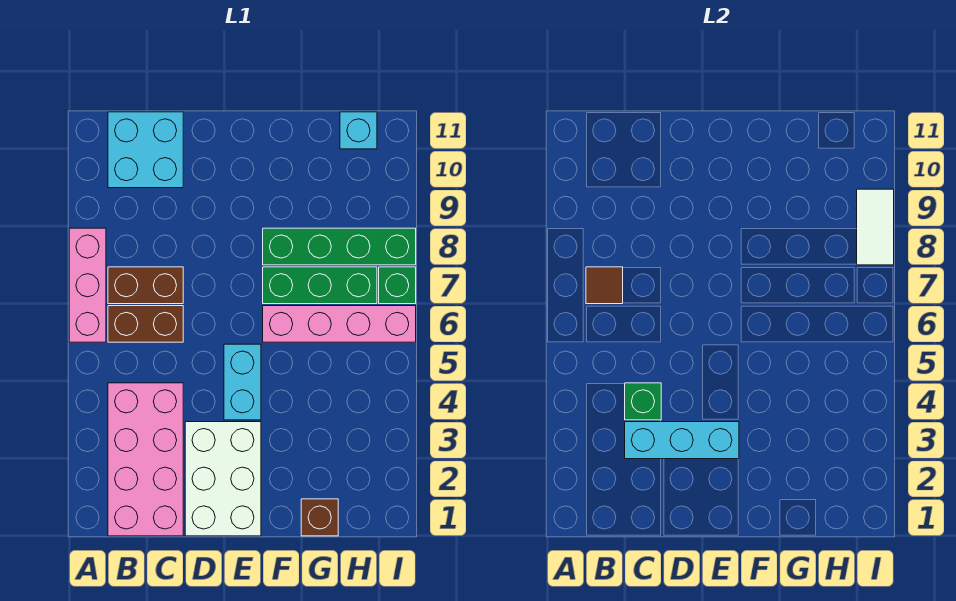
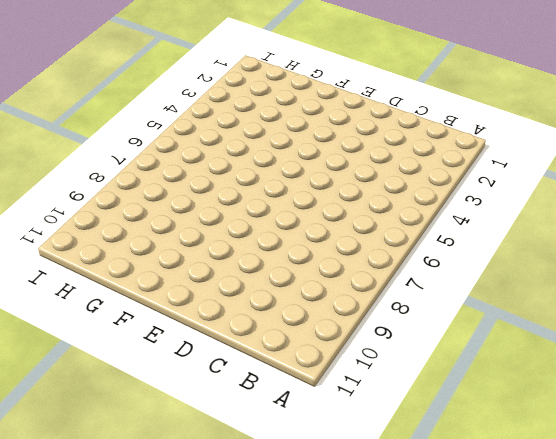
none -> pink 1x3 brick [69,228,106,342]
none -> pink 2x4 brick [108,383,183,536]
none -> brown 1x2 brick [108,306,183,342]

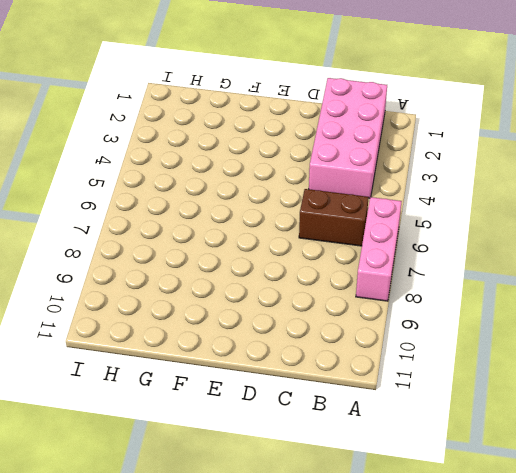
none -> brown 1x2 brick [108,267,183,304]
none -> cyan 2x2 brick [108,112,183,188]
none -> white 2x3 brick [185,422,261,536]

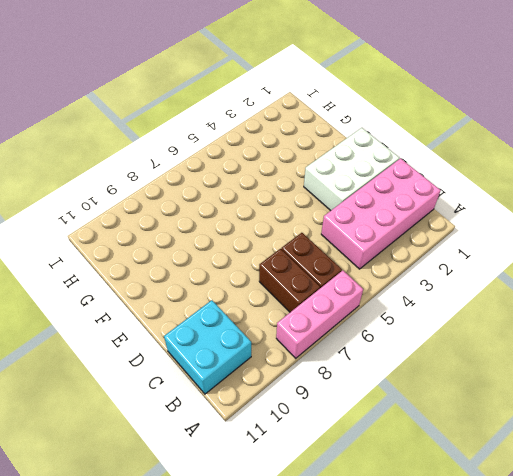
none -> cyan 1x2 brick [224,344,261,420]
none -> pink 1x4 brick [263,306,416,342]
none -> green 1x3 brick [263,267,377,304]

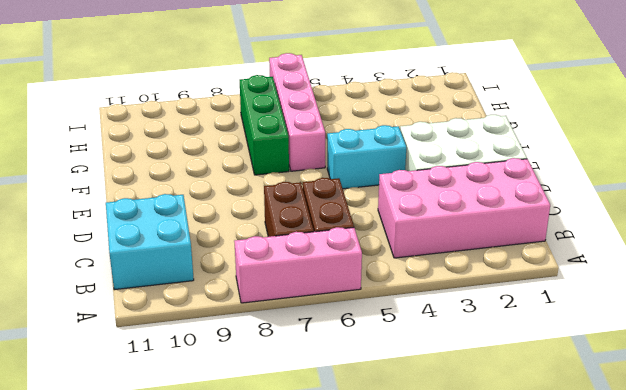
none -> green 1x4 brick [263,228,416,265]
none -> brown 1x1 brick [301,499,338,536]
none -> cyan 1x1 brick [340,112,377,149]

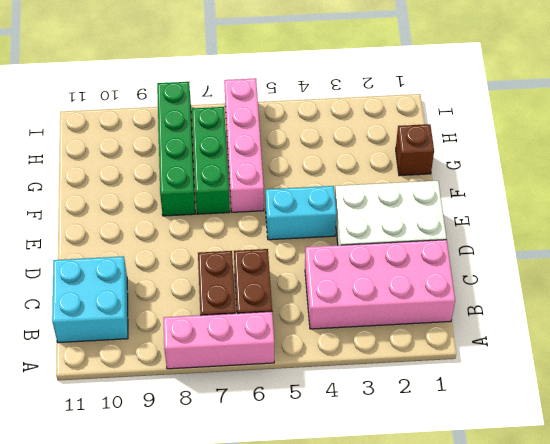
none -> cyan 1x1 brick [340,112,377,149]
none -> green 1x1 brick [379,267,416,304]
none -> brown 1x1 tile [586,267,623,304]

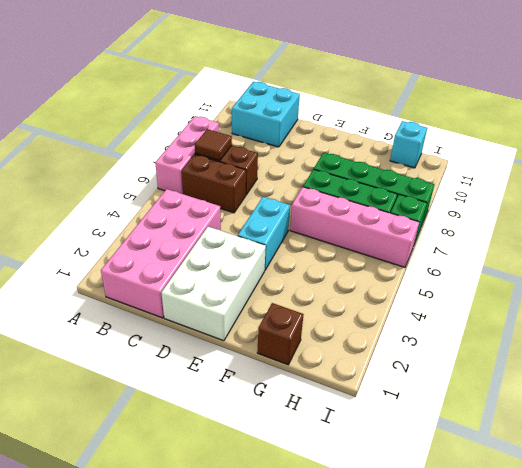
none -> cyan 1x3 brick [625,422,739,459]
none -> green 1x1 brick [625,383,661,420]
none -> white 1x2 tile [857,189,894,265]

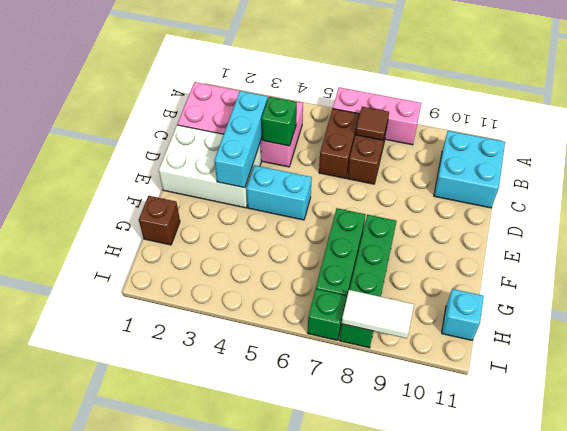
none -> pink 1x4 brick [263,306,416,342]

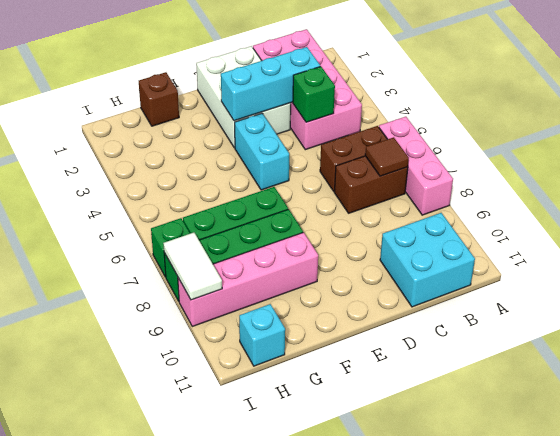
pink 1x4 brick [178,232,318,326] -> pink 1x4 brick moved to [263,306,416,342]

